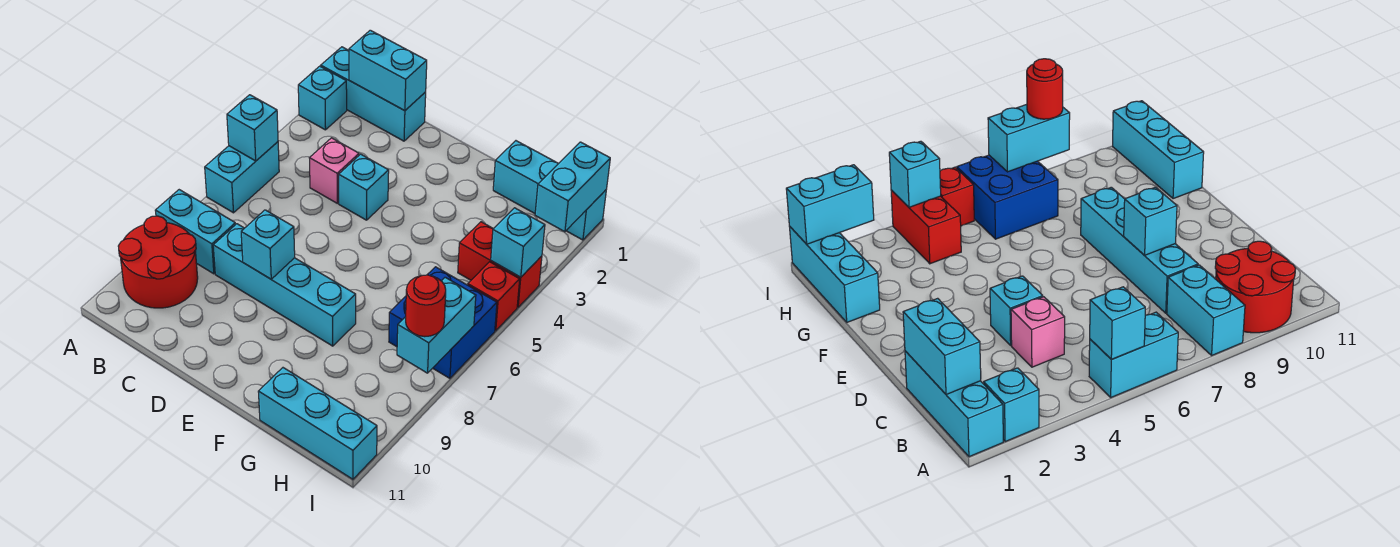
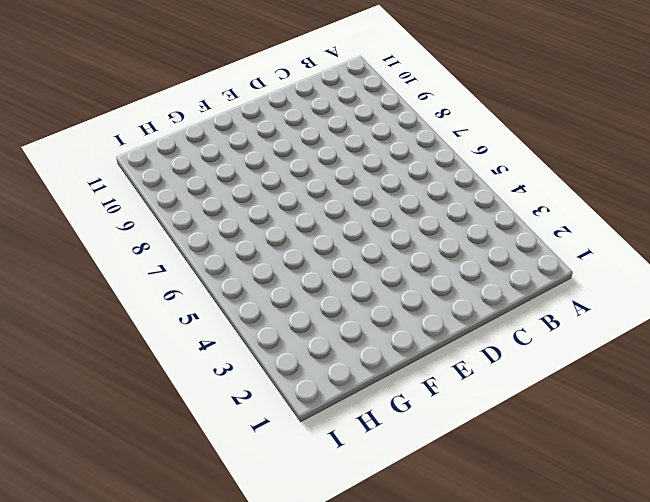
none -> cyan 1x3 brick [321,47,426,141]
none -> cyan 1x1 brick [298,66,347,130]
none -> cyan 1x2 brick [205,142,279,213]

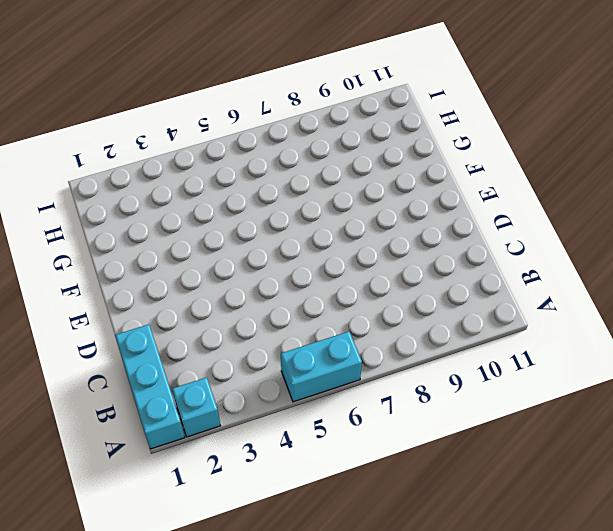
none -> cyan 1x2 brick [155,190,235,274]
none -> red 2x2 round brick [118,216,198,308]
none -> pink 1x1 brick [310,138,359,203]

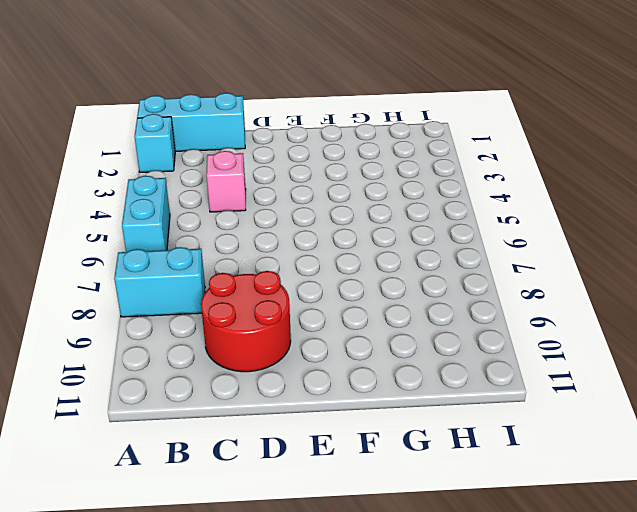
red 2x2 round brick [201,271,291,372] -> red 2x2 round brick moved to [118,216,198,308]
none -> cyan 1x4 brick [213,224,356,346]
none -> cyan 1x1 brick [339,154,389,220]
none -> cyan 1x3 brick [493,141,606,240]

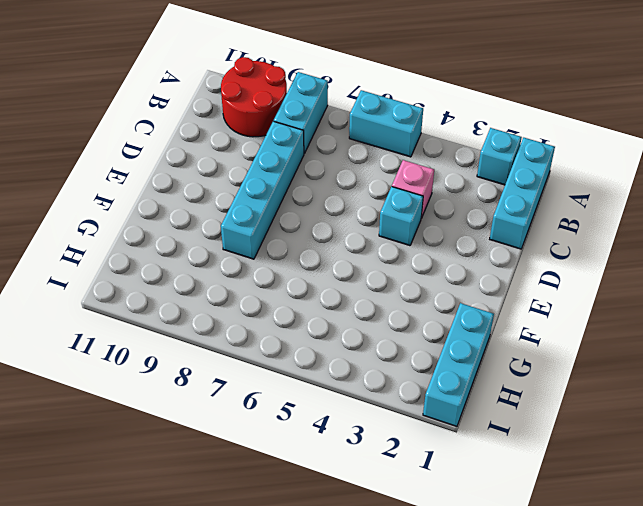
none -> cyan 1x3 brick [258,368,377,479]
none -> red 1x2 brick [458,222,542,307]
none -> blue 2x2 brick [389,267,497,378]

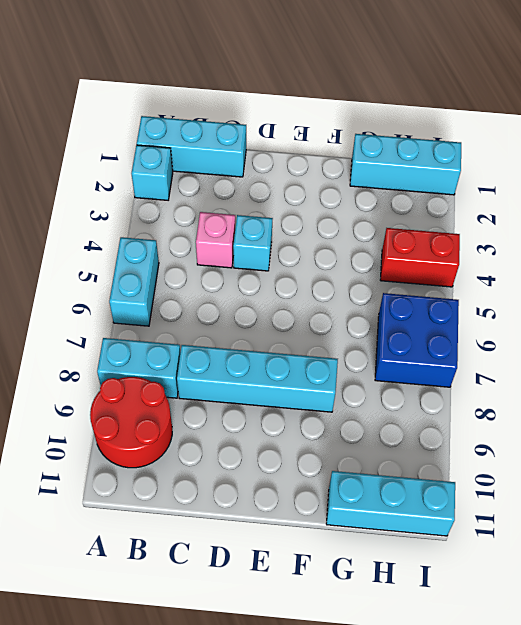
none -> red 1x1 brick [468,262,520,331]
none -> cyan 1x1 brick [227,95,278,161]
none -> cyan 1x2 brick [349,30,427,111]

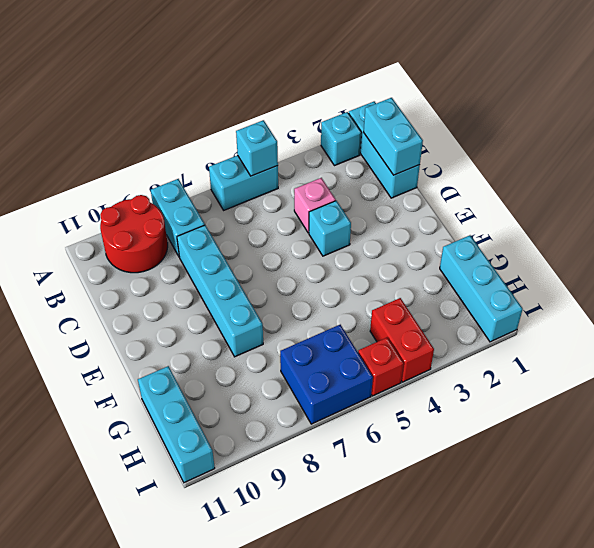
none -> cyan 1x1 brick [241,210,295,279]
none -> cyan 1x2 brick [535,142,610,232]
none -> cyan 1x1 brick [491,208,545,277]

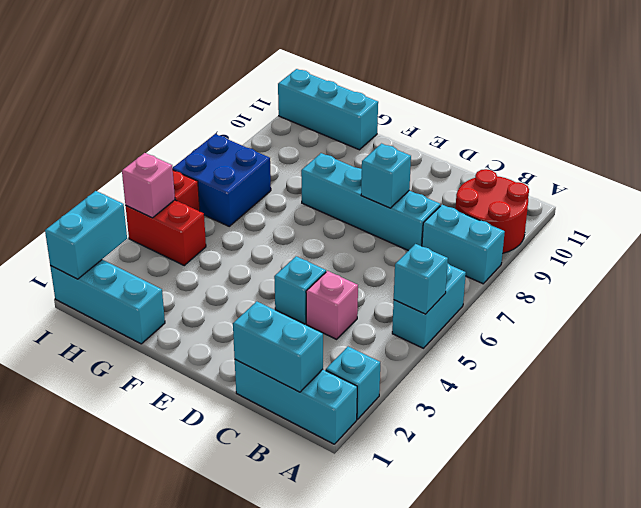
pink 1x1 brick [122,153,175,218] -> cyan 1x1 brick [491,208,545,277]
none -> cyan 1x2 brick [397,277,476,373]
none -> red 1x1 round brick [406,275,446,337]

